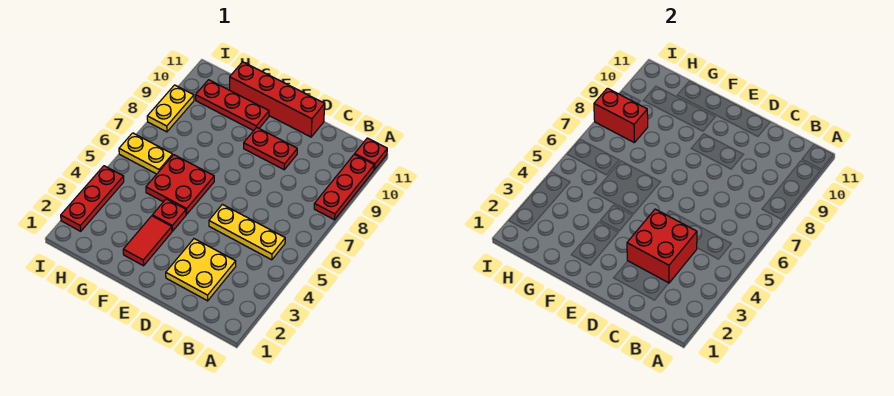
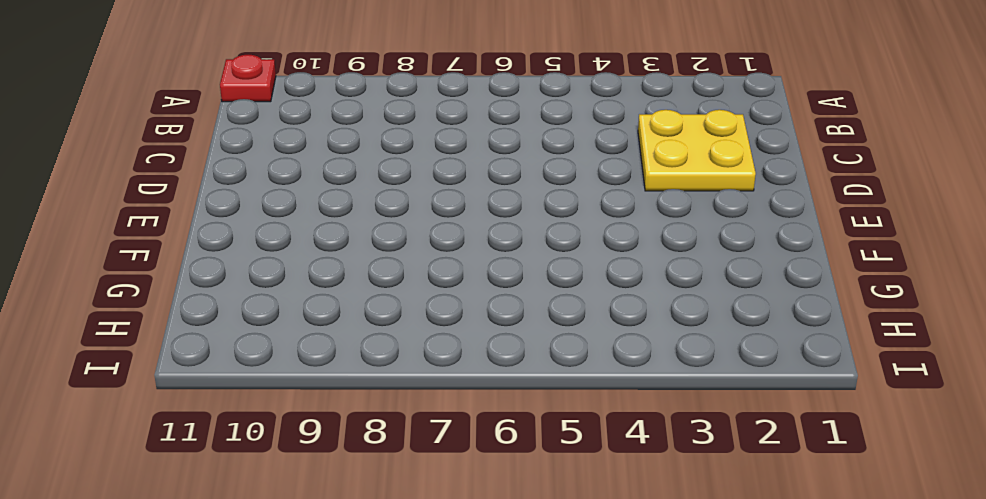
none -> red 1x3 plate [314,154,374,220]
none -> yellow 1x3 plate [209,204,285,260]
none -> red 1x2 plate [244,127,297,170]

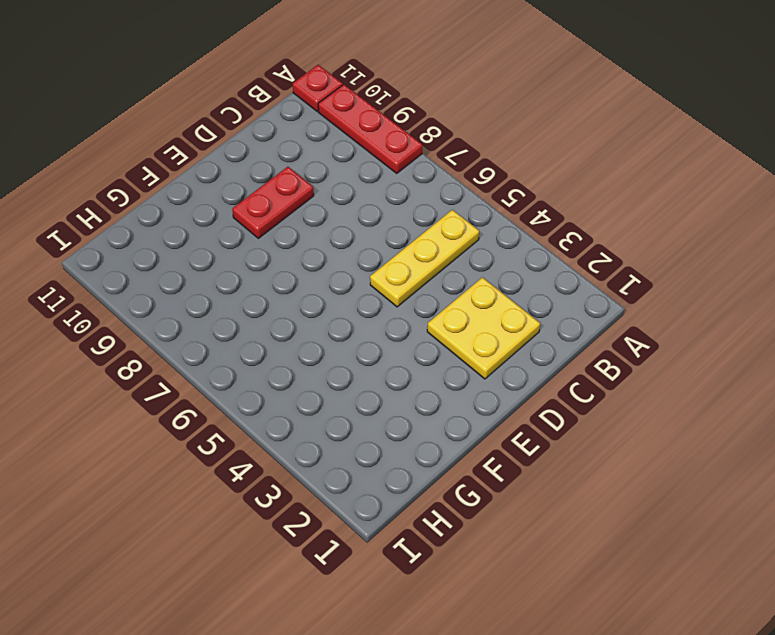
none -> red 1x4 brick [230,62,325,137]
none -> red 1x2 tile [123,216,172,266]
none -> red 1x1 plate [152,199,186,231]

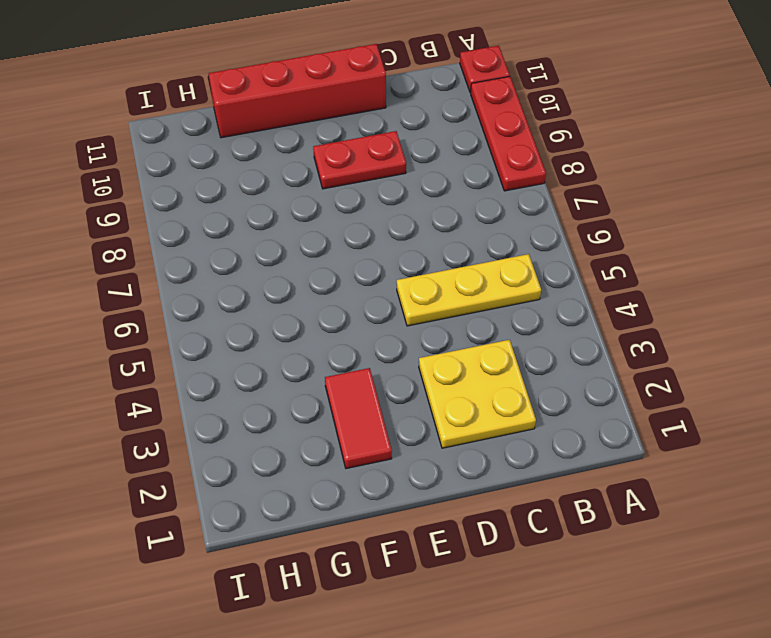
none -> red 1x1 plate [152,199,186,231]
none -> red 2x2 plate [146,155,214,214]
none -> red 1x3 plate [196,80,269,131]

